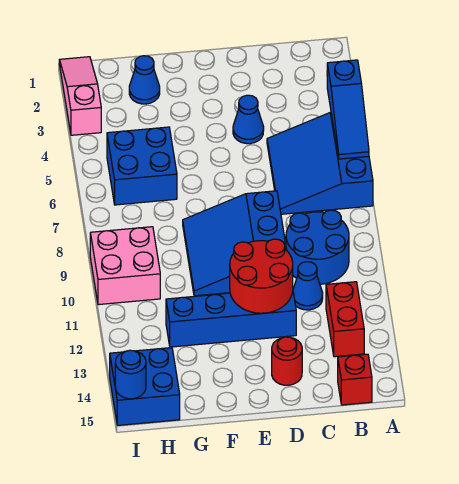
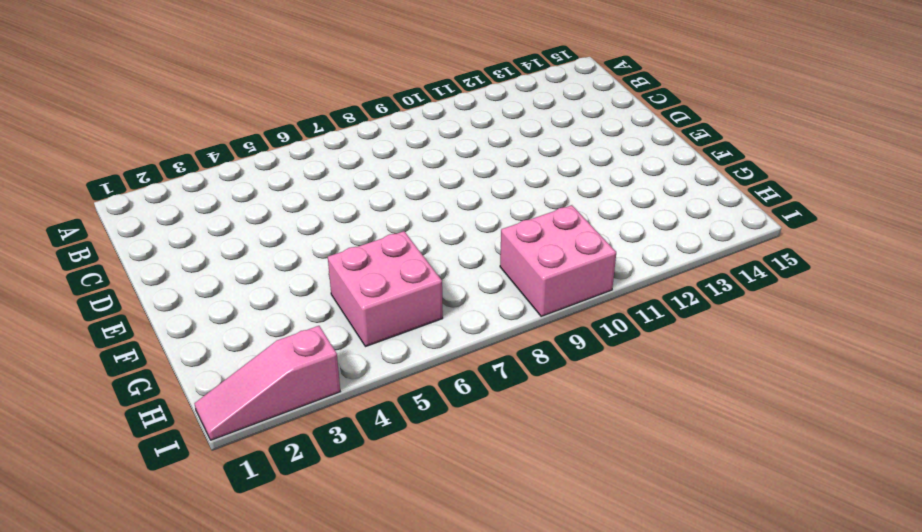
pink 2x2 brick [328,231,443,347] -> blue 2x2 brick [107,127,177,205]
none -> blue 3x3 slope [267,112,373,214]
none -> blue 2x2 round brick [286,210,349,284]
none -> red 1x2 brick [326,282,364,357]

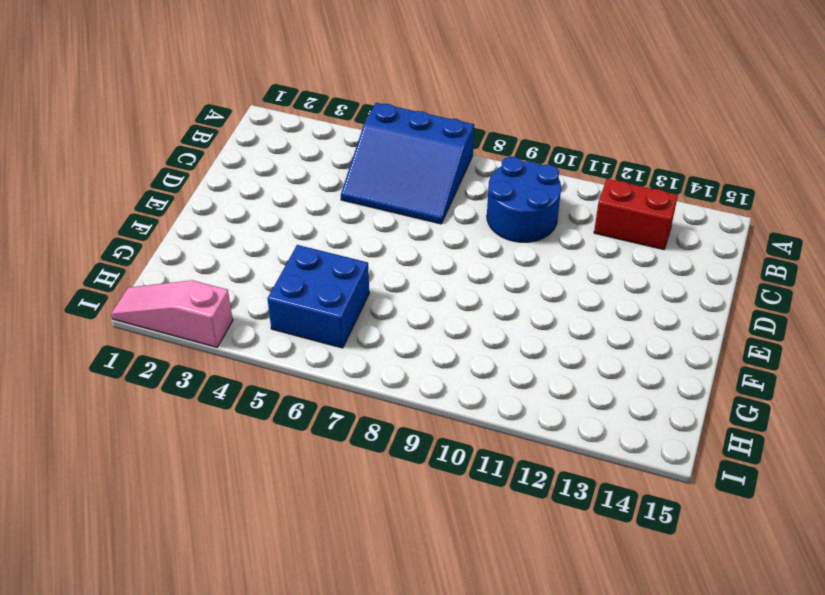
none -> red 1x1 brick [338,354,372,405]
none -> blue 1x1 cone [293,262,323,310]
none -> blue 1x1 cone [233,95,264,144]

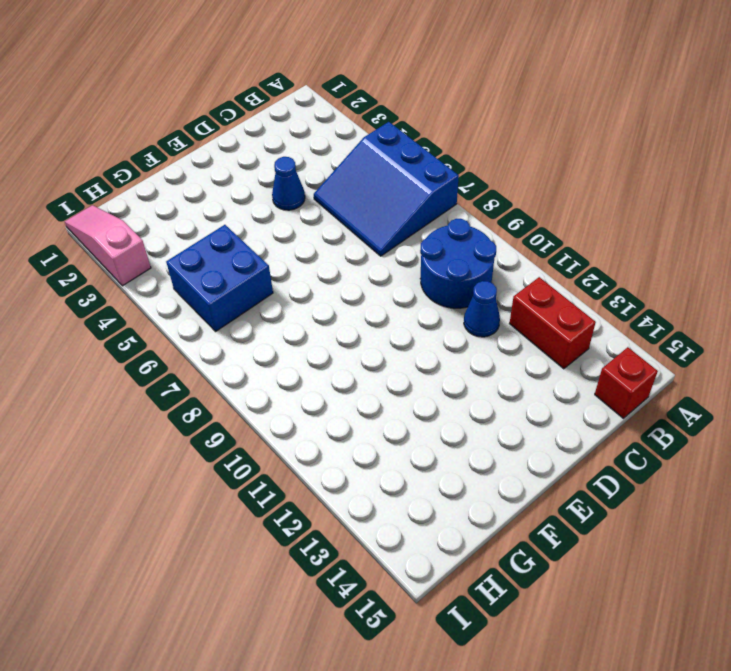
none -> blue 3x3 slope [183,191,287,296]
none -> blue 1x4 brick [166,292,296,347]
none -> red 1x1 round brick [272,337,302,385]

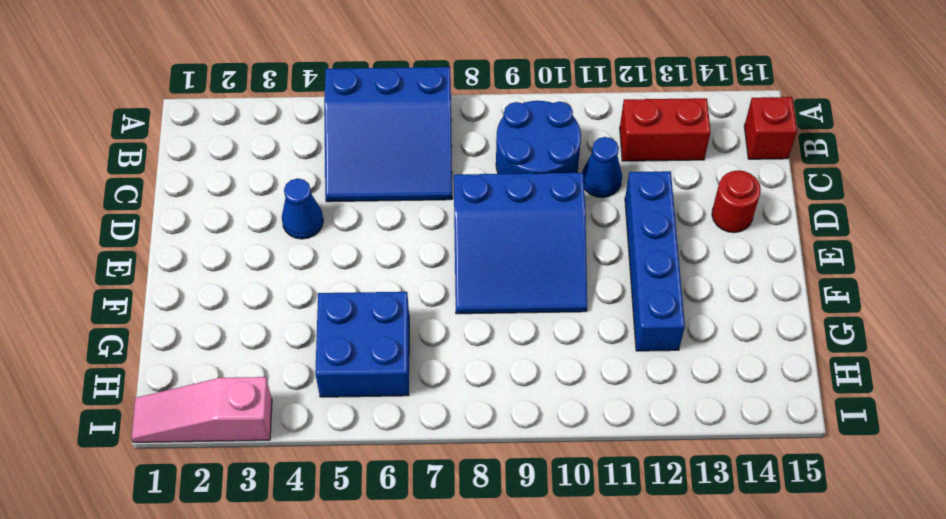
none -> blue 1x1 cone [129,56,160,104]
none -> pink 2x2 brick [90,227,160,305]
none -> blue 2x2 brick [110,348,180,425]

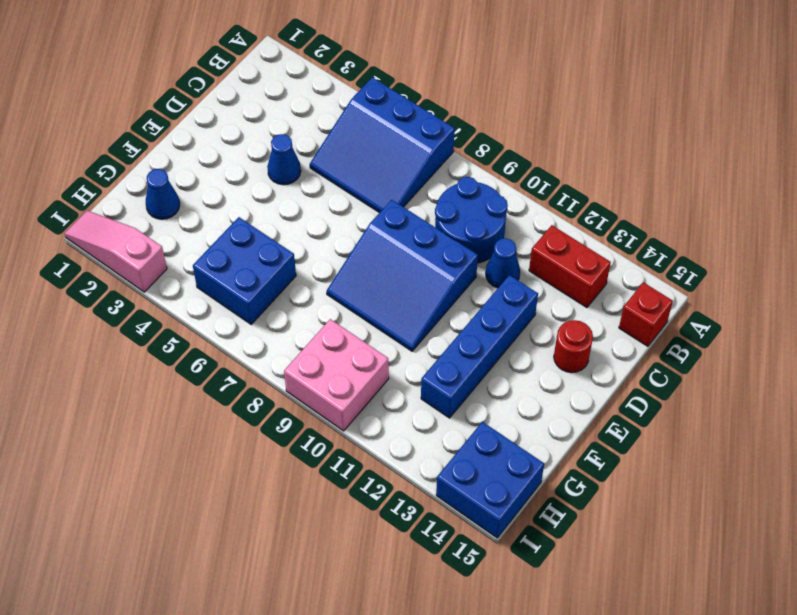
none -> blue 1x3 slope [327,60,369,159]
none -> red 2x2 round brick [230,239,293,313]
none -> blue 1x1 round brick [115,350,146,399]

